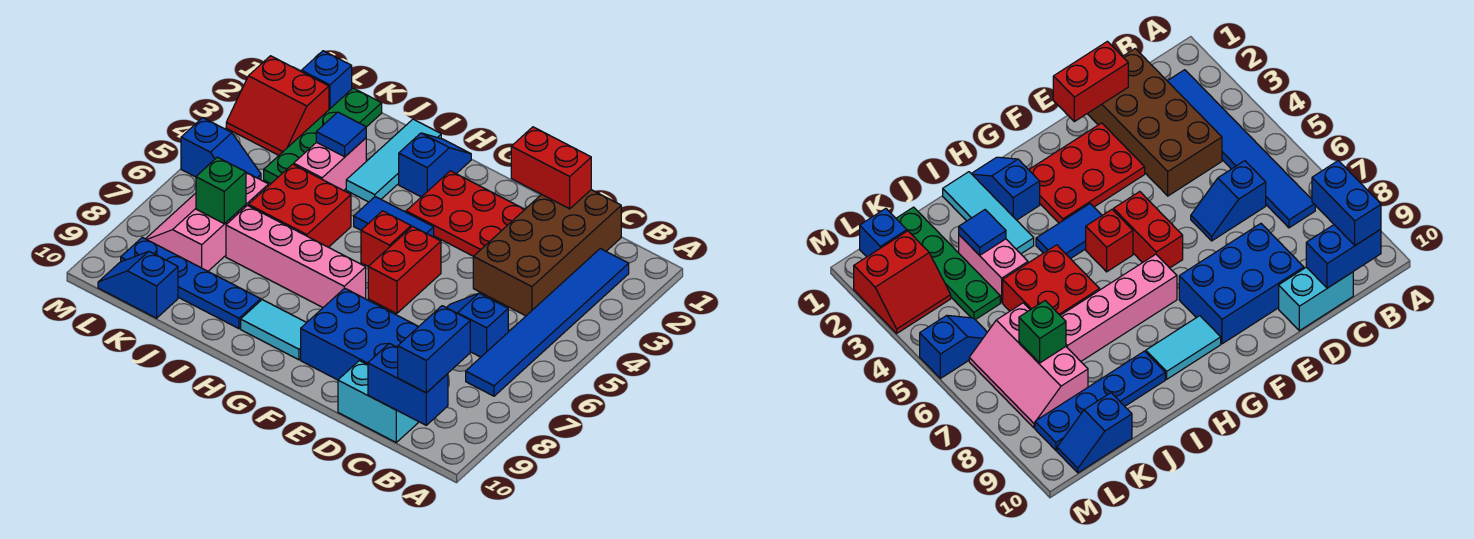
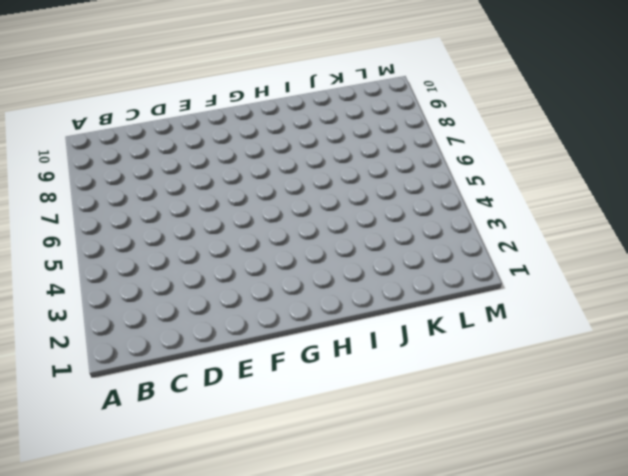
none -> blue 1x6 tile [466,249,629,396]
none -> brown 2x4 brick [473,190,621,316]
none -> blue 1x2 slope [446,293,508,357]

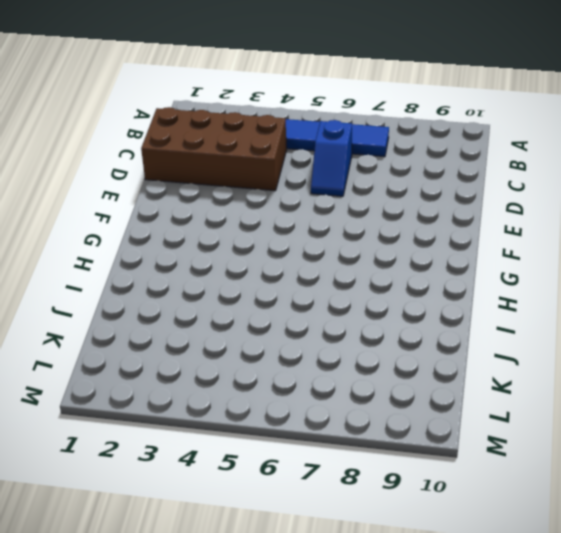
none -> cyan 1x2 brick [338,361,418,442]
none -> blue 2x3 brick [301,288,419,380]
none -> red 2x3 plate [406,171,525,256]

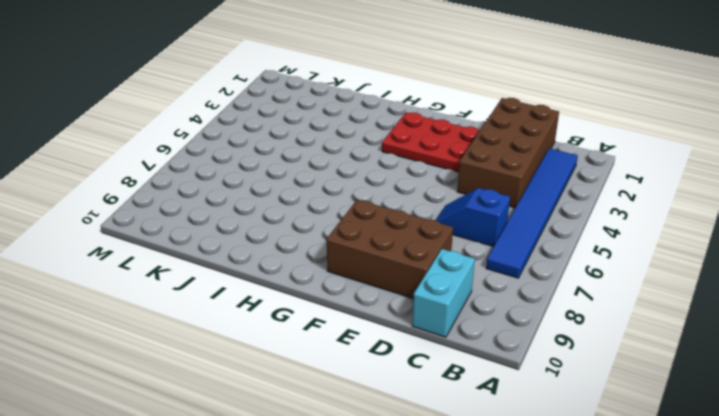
cyan 1x2 brick [412,249,475,337] -> cyan 1x2 brick turned to [338,361,418,442]
brown 2x3 brick [327,200,453,299] -> blue 2x3 brick [301,288,419,380]
none -> red 1x2 brick [368,226,441,314]
none -> blue 1x2 tile [354,197,434,237]
none -> red 1x1 brick [361,211,411,266]

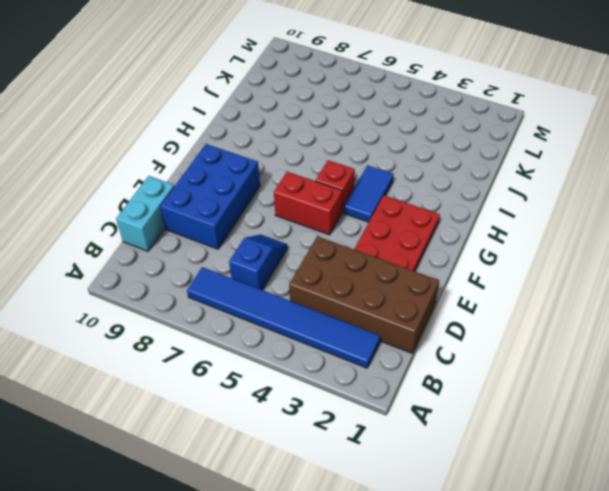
none -> pink 1x4 brick [226,206,366,307]
none -> cyan 1x2 tile [241,300,307,360]
none -> blue 1x2 slope [399,133,471,197]

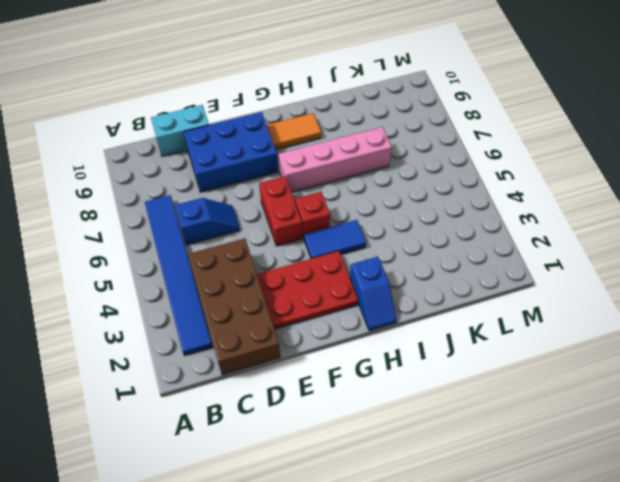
orange 1x2 tile [267,113,321,150] -> cyan 1x2 tile [241,300,307,360]
none -> cyan 1x3 tile [346,119,441,202]
none -> red 2x2 brick [248,164,351,247]
none -> blue 1x4 plate [121,237,261,329]

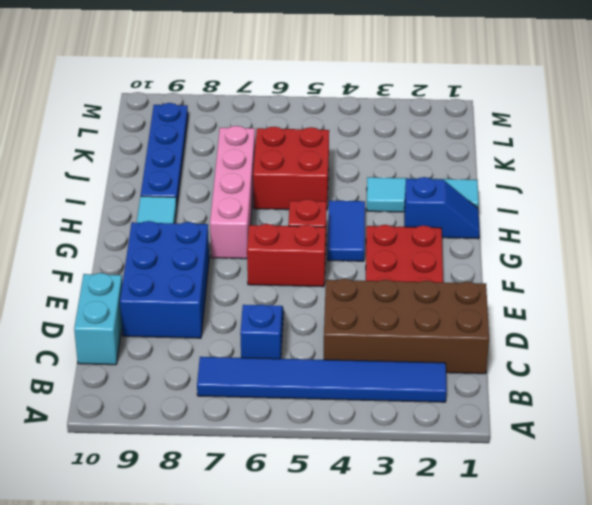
none -> pink 1x2 brick [294,138,366,191]
none -> green 1x4 plate [264,88,382,184]
none -> pink 2x3 slope [146,173,269,271]

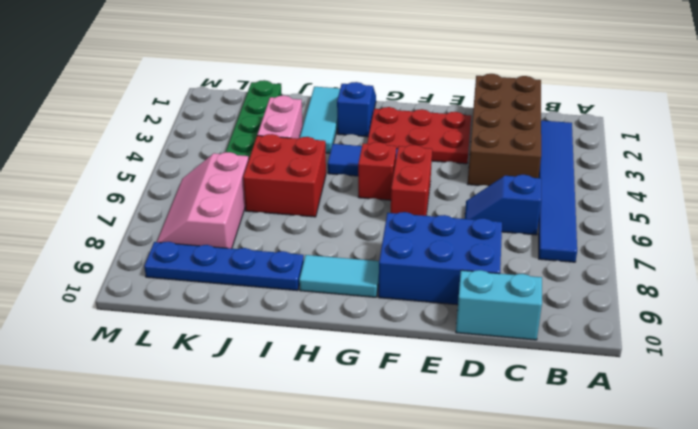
none -> pink 1x4 brick [226,206,366,307]
none -> blue 1x2 slope [98,252,178,318]
none -> blue 1x1 brick [302,51,352,109]

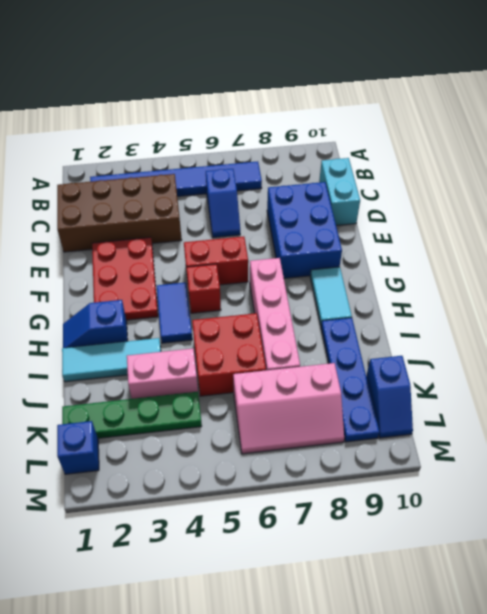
none -> red 2x2 slope [226,56,329,155]
none -> blue 1x2 slope [181,118,261,180]
none -> blue 1x2 brick [368,343,448,425]

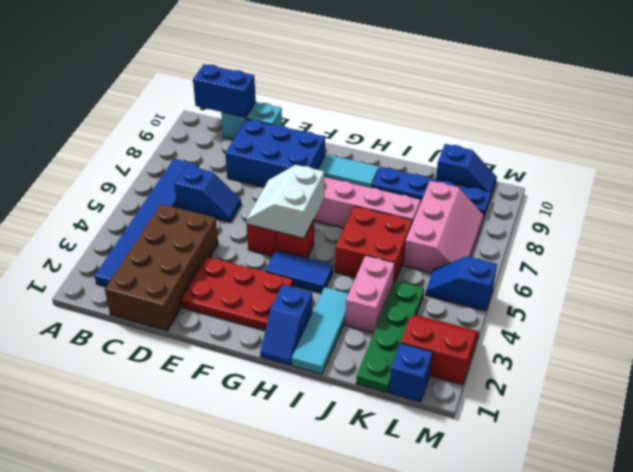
white 2x2 slope [246,165,324,238] -> none
none -> red 1x2 brick [511,127,591,209]
none -> blue 1x1 tile [316,112,366,157]
none -> green 1x1 brick [196,157,246,224]

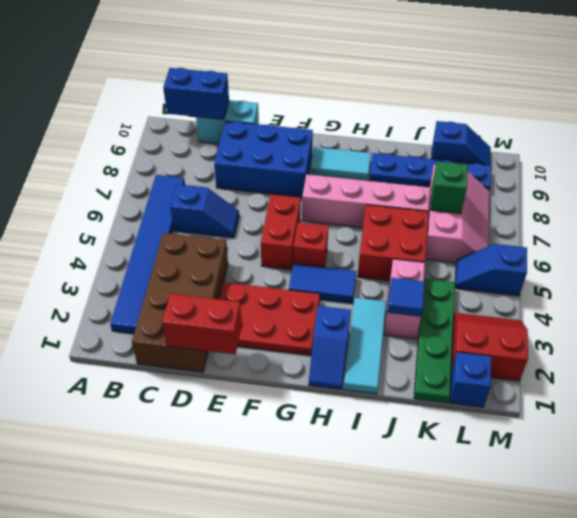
none -> blue 1x2 brick [398,306,470,393]

